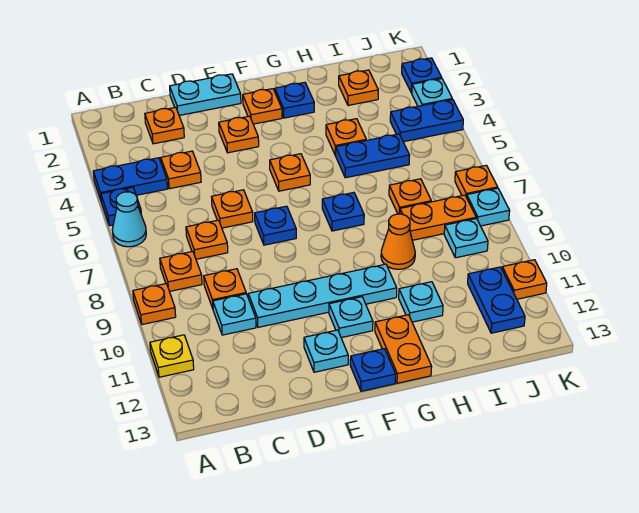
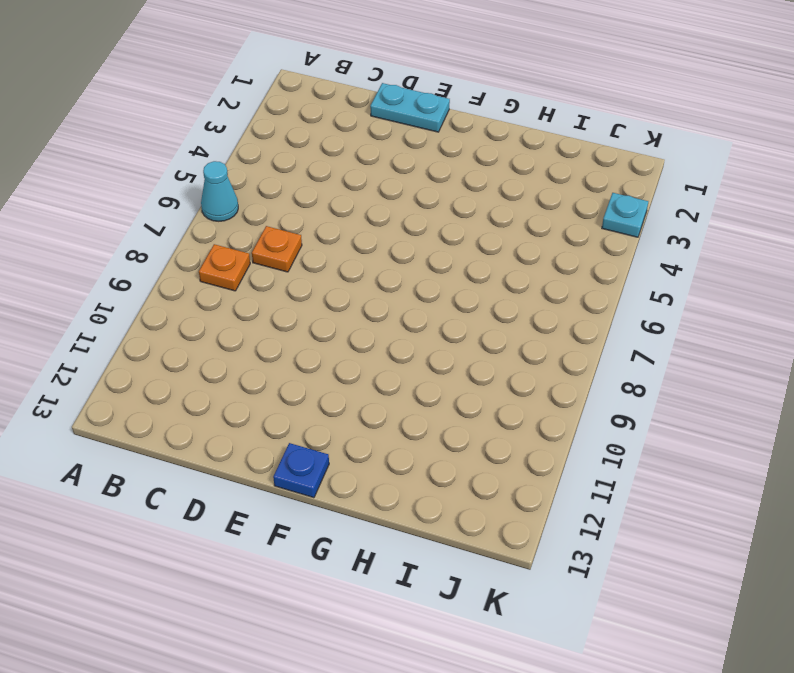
none -> blue 1x2 plate [93,158,168,202]
none -> blue 1x1 plate [101,187,141,226]
none -> orange 1x1 plate [133,284,176,324]
none -> yellow 1x1 plate [150,335,194,377]

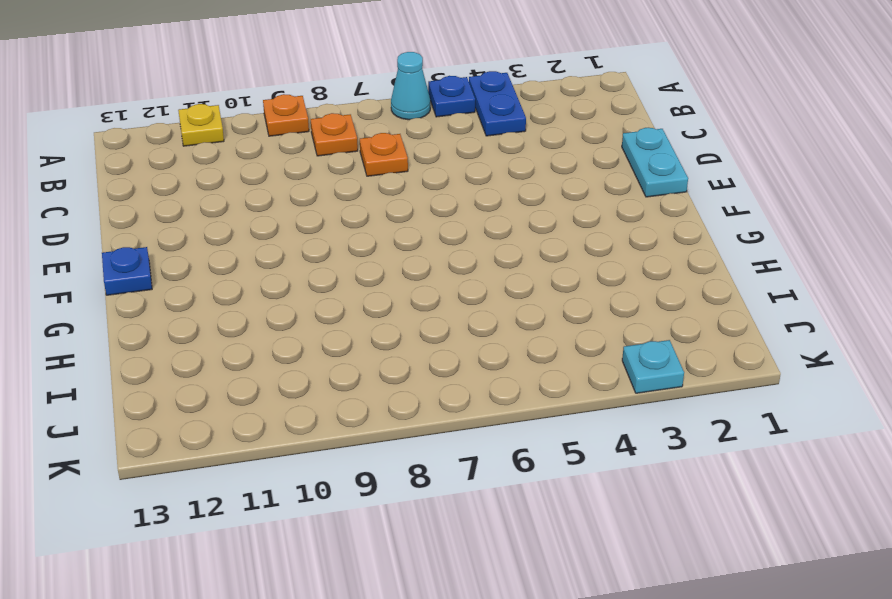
none -> orange 1x1 plate [145,107,184,144]
none -> orange 1x1 plate [161,151,201,189]
none -> orange 1x1 plate [204,269,246,308]
none -> cyan 1x1 plate [213,294,256,335]

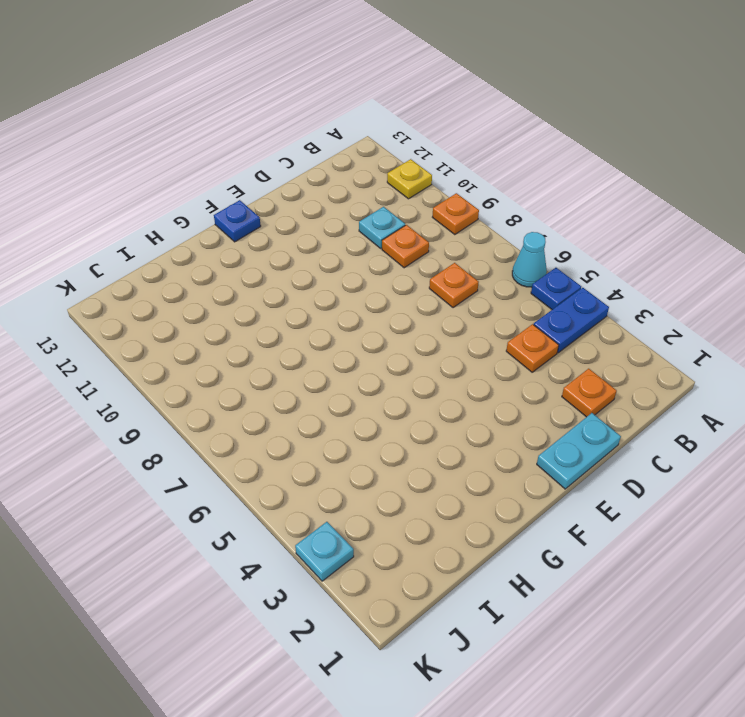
none -> orange 1x1 plate [160,251,202,291]
none -> orange 1x1 plate [212,190,253,228]
none -> cyan 1x4 plate [248,264,397,327]
none -> orange 1x1 plate [219,116,259,153]

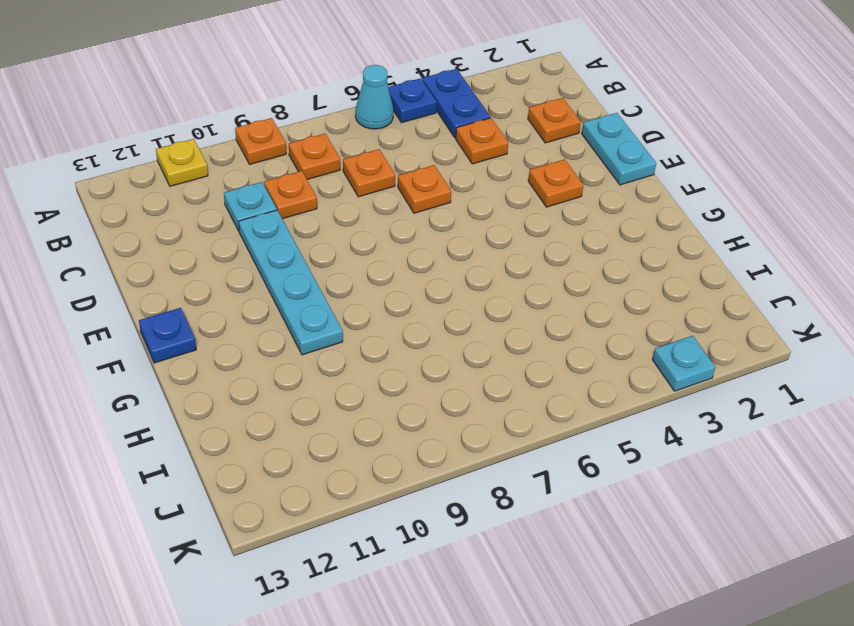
none -> blue 1x1 plate [255,206,296,245]
none -> cyan 1x1 plate [304,330,348,372]
none -> orange 1x1 plate [243,89,282,124]
none -> orange 1x1 plate [270,154,310,191]

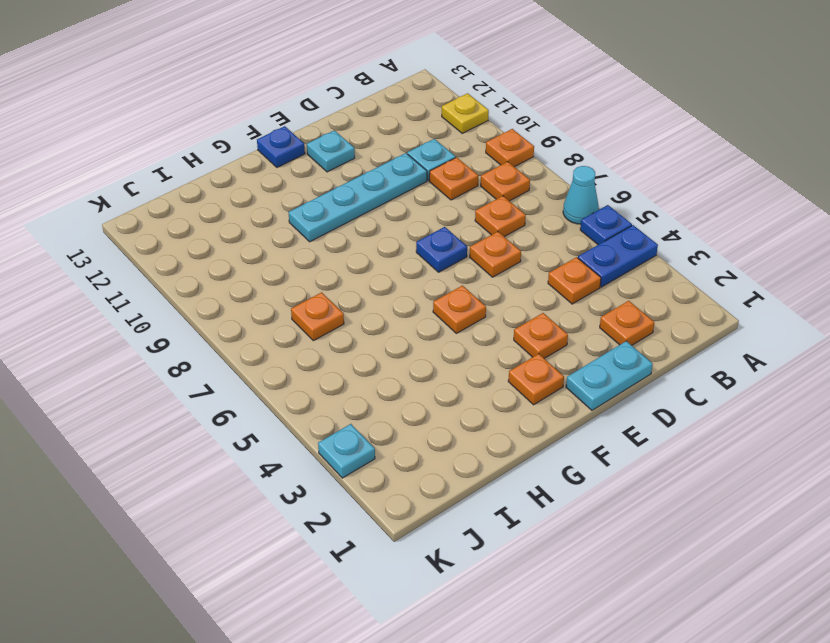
none -> cyan 1x1 plate [329,297,373,338]
none -> blue 1x1 plate [275,82,314,118]
none -> blue 1x1 plate [322,193,364,231]
none -> orange 1x2 plate [375,315,432,383]

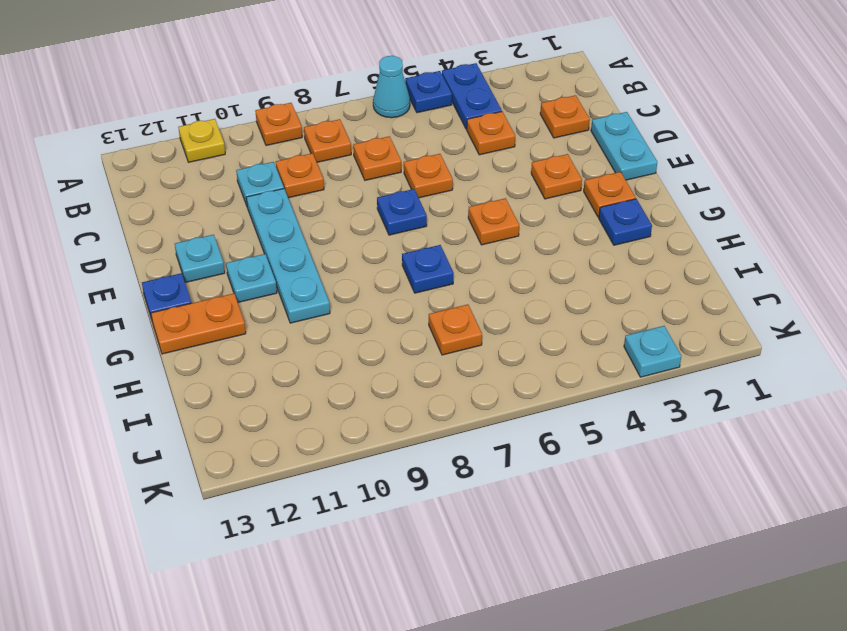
none -> orange 1x1 plate [326,119,366,155]
none -> blue 1x2 plate [336,134,410,178]
none -> orange 1x1 cone [381,214,415,269]
none -> cyan 1x1 plate [399,282,443,322]

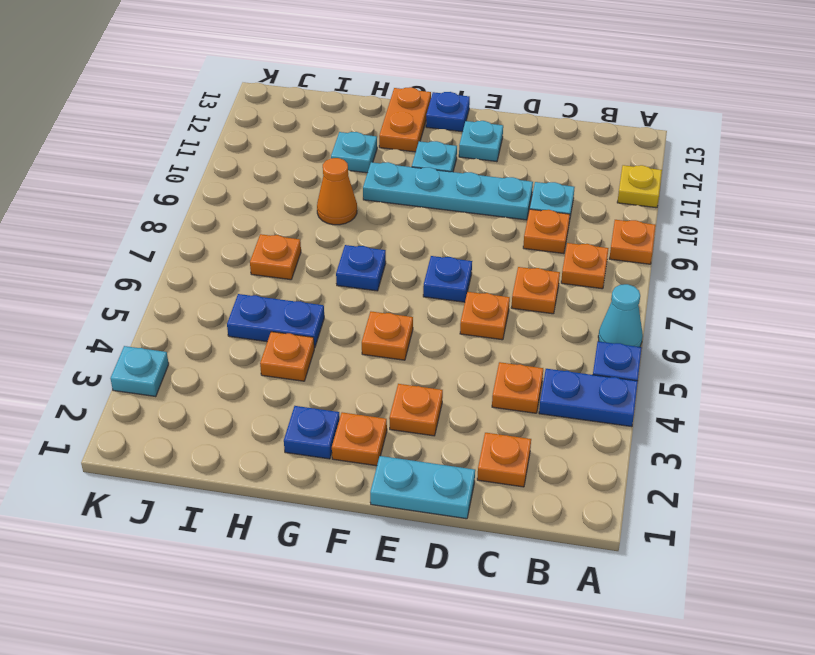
none -> orange 1x1 plate [339,70,378,105]
none -> orange 1x2 plate [400,195,476,240]
none -> blue 1x2 plate [390,100,463,142]
none -> cyan 1x1 plate [444,218,488,258]

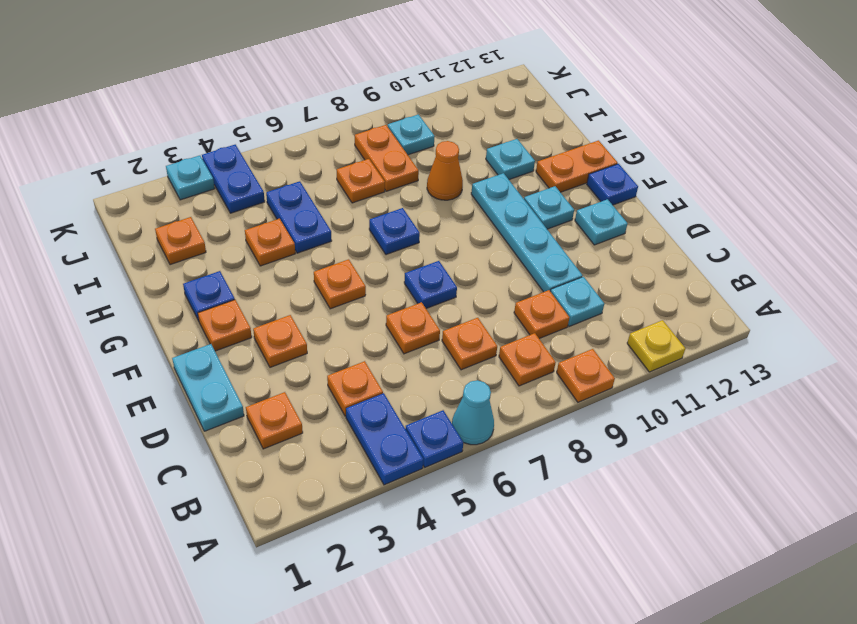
none -> blue 1x2 plate [468,267,525,333]
none -> blue 1x1 plate [402,58,442,93]
none -> orange 1x1 plate [455,165,498,197]
none -> cyan 1x1 plate [467,188,510,226]

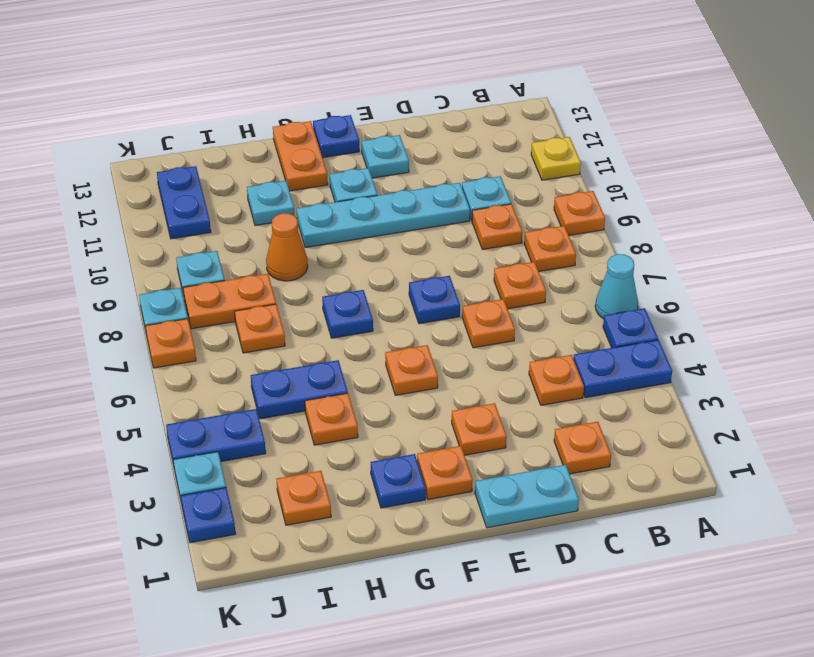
none -> orange 1x1 plate [502,260,547,299]

